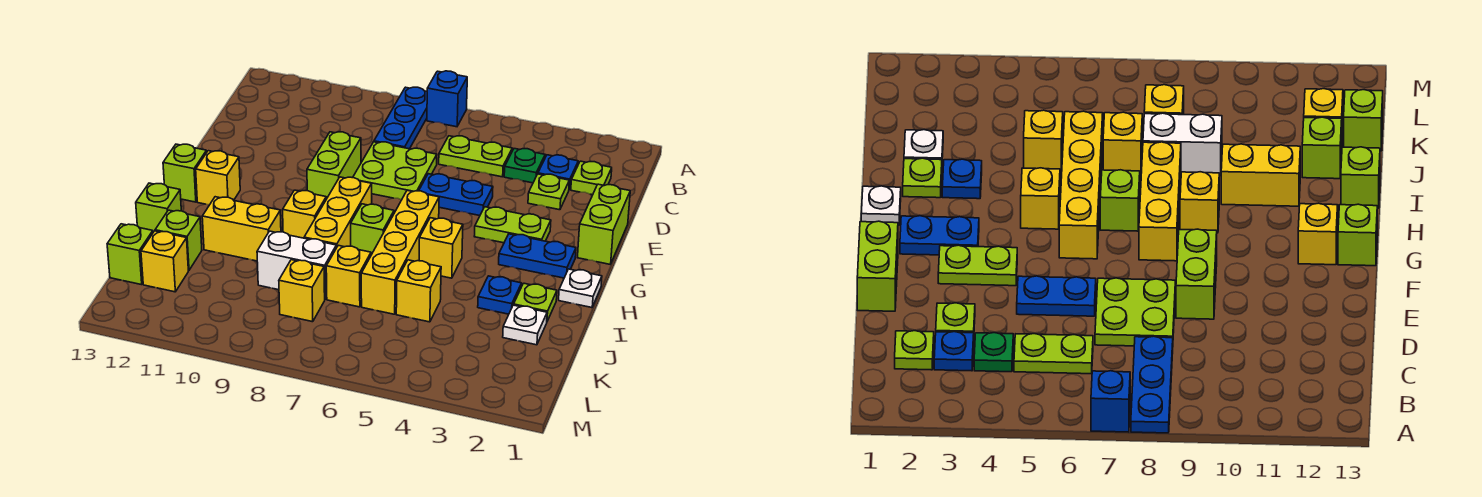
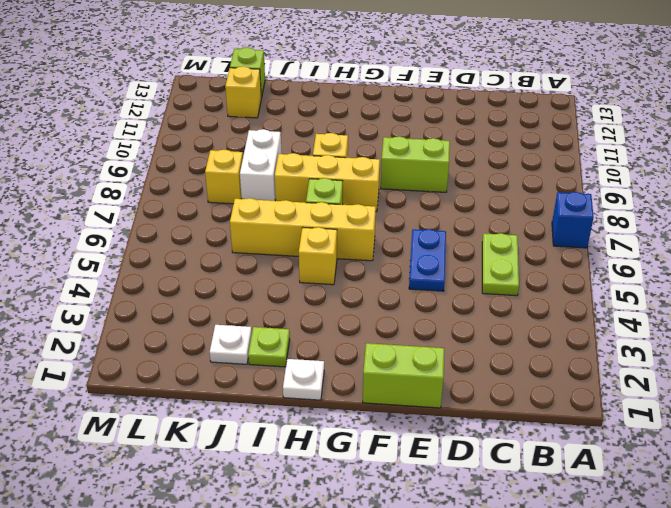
none -> blue 1x3 plate [374,87,427,149]
none -> lime 1x1 plate [571,161,612,195]
none -> blue 1x1 plate [538,155,578,189]
none -> green 1x1 plate [504,149,545,183]

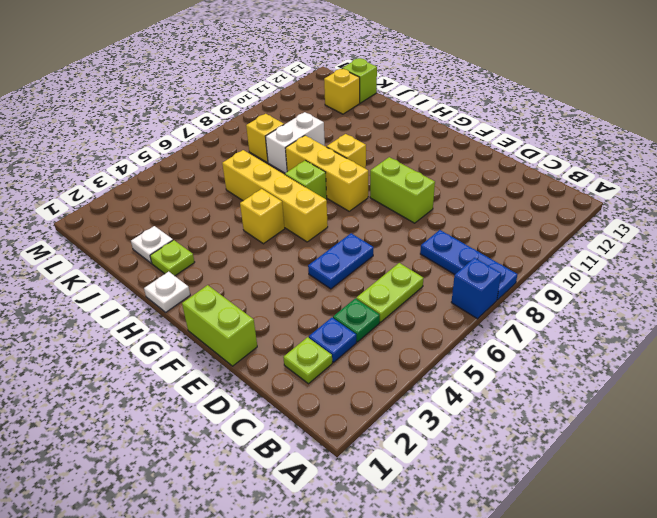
none -> lime 1x1 plate [528,174,569,210]
none -> lime 2x2 plate [353,142,437,200]
none -> lime 1x2 plate [474,207,551,243]
none -> blue 1x2 plate [499,234,576,278]

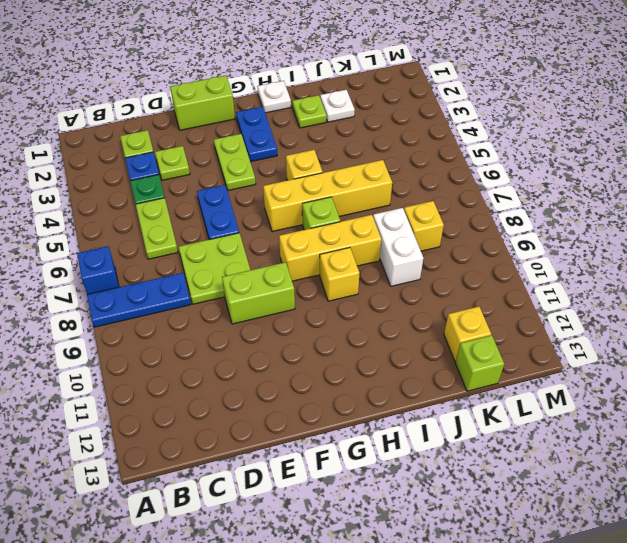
none -> yellow 1x1 brick [196,151,240,205]
none -> lime 1x1 brick [163,144,207,202]
none -> blue 1x1 plate [478,276,522,314]
none -> yellow 1x2 brick [202,197,281,261]

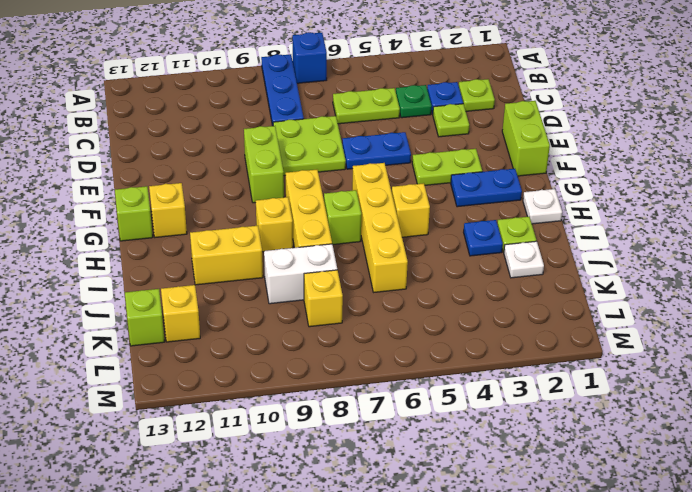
none -> lime 1x1 brick [136,183,181,232]
none -> yellow 1x1 brick [396,260,441,322]
none -> yellow 1x1 brick [326,245,371,307]
none -> lime 1x1 brick [155,210,202,270]

